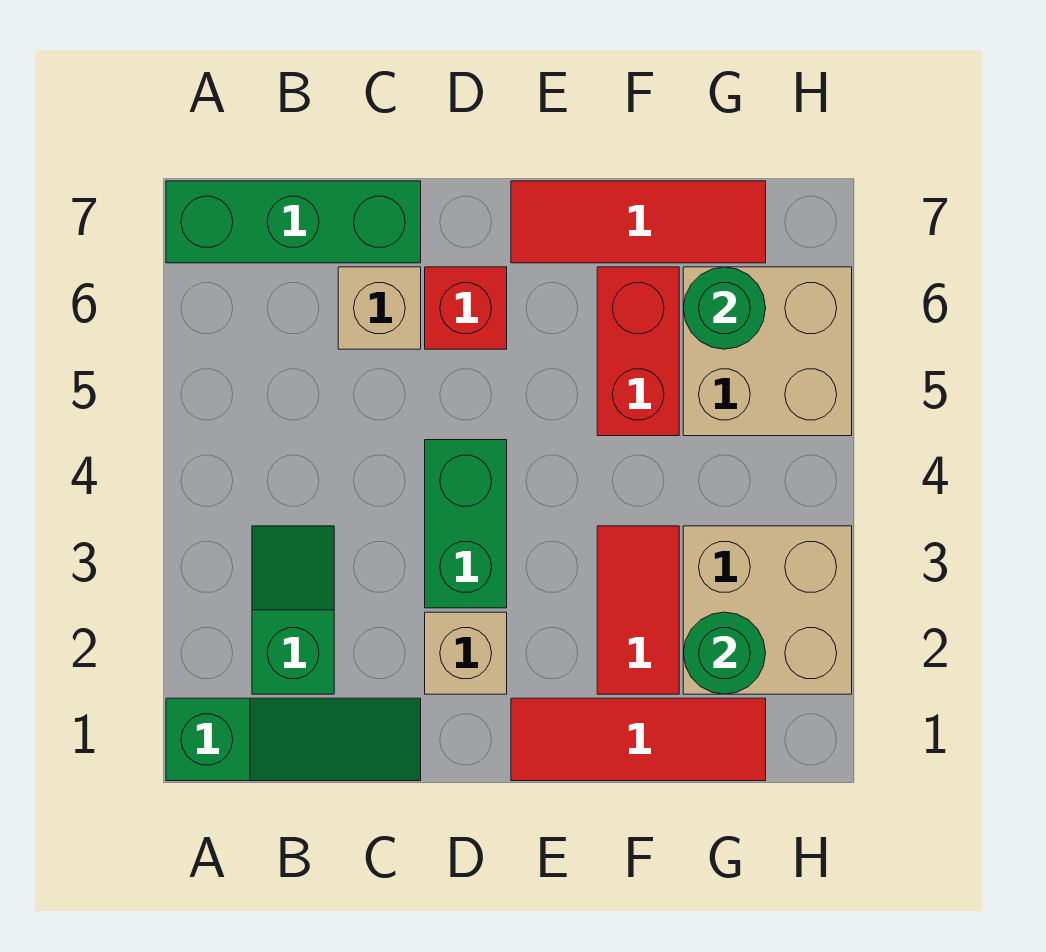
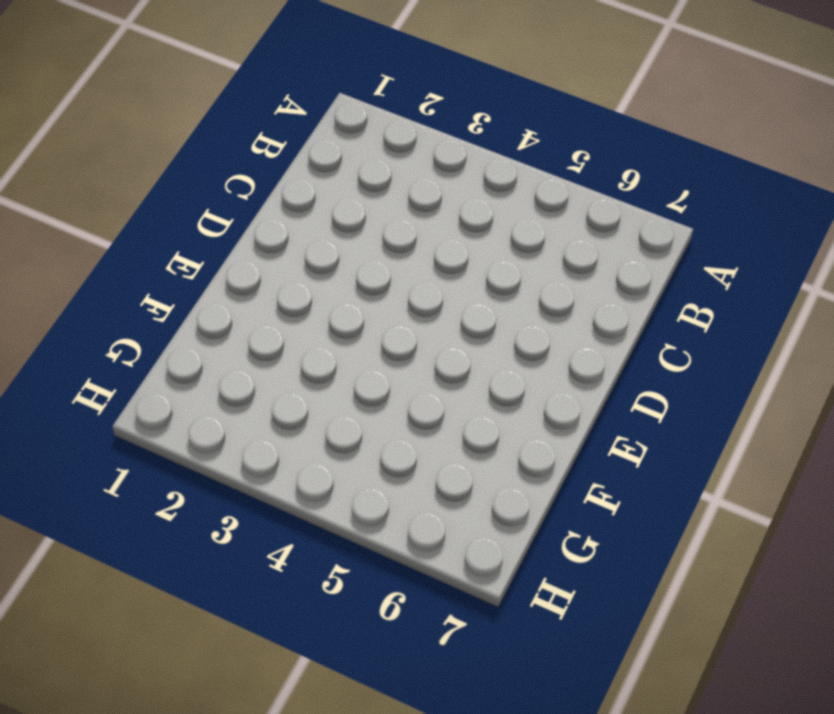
none -> green 1x3 slope [166,698,421,781]
none -> green 1x3 brick [166,181,421,263]
none -> green 1x2 slope [252,526,334,694]

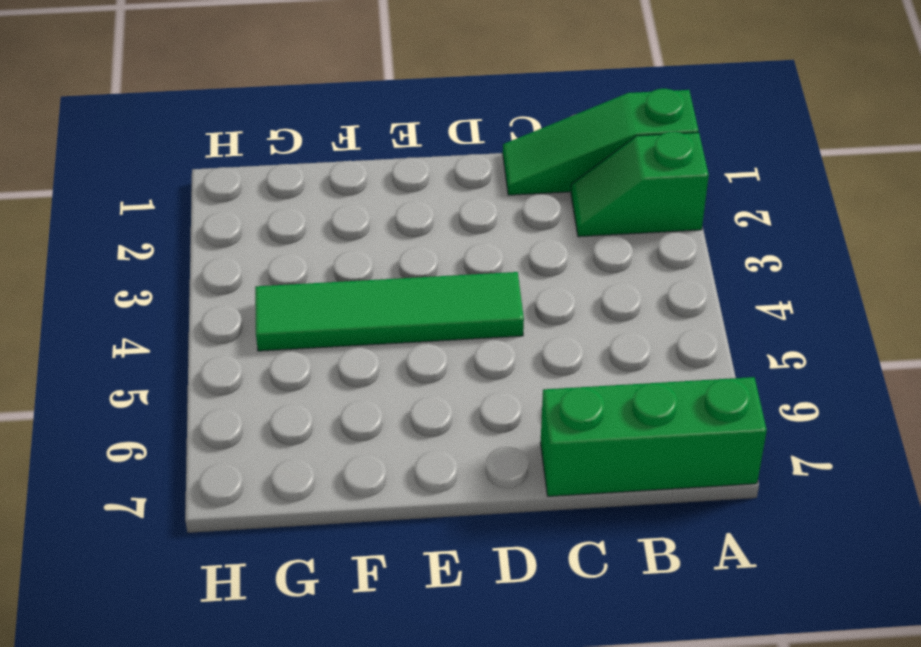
green 1x2 slope [571,132,709,237] -> green 1x2 slope turned to [252,526,334,694]
green 1x4 tile [255,272,524,351] -> green 1x2 brick [425,440,507,608]
none -> tan 1x1 brick [338,267,421,349]
none -> tan 1x1 brick [425,612,507,694]
none -> red 1x1 brick [425,267,507,349]

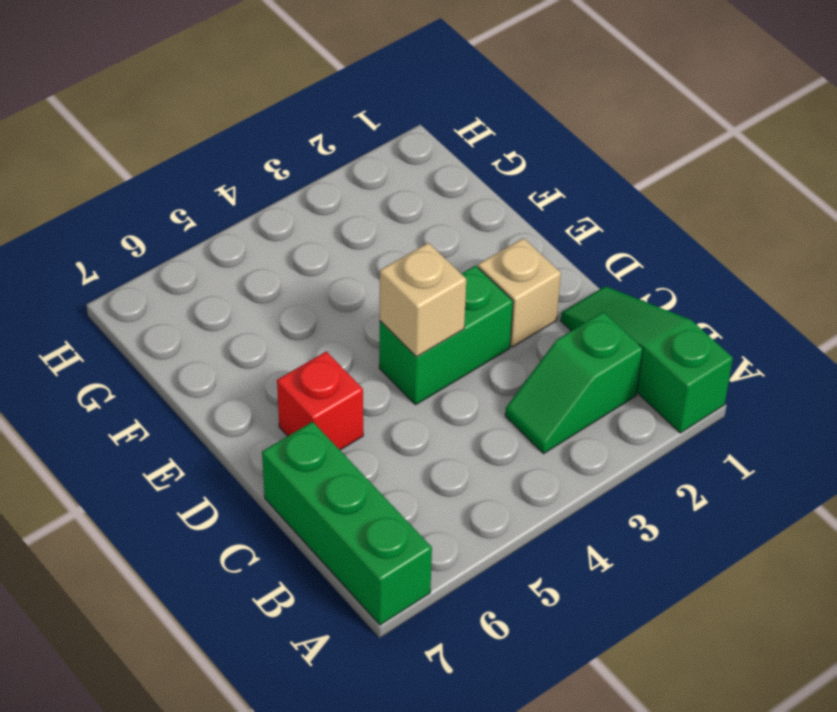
tan 1x1 brick [380,243,466,357] -> tan 1x1 brick moved to [338,267,421,349]
none -> red 1x3 tile [511,698,766,781]
none -> red 1x3 tile [511,181,766,263]
none -> red 1x2 tile [597,526,679,694]

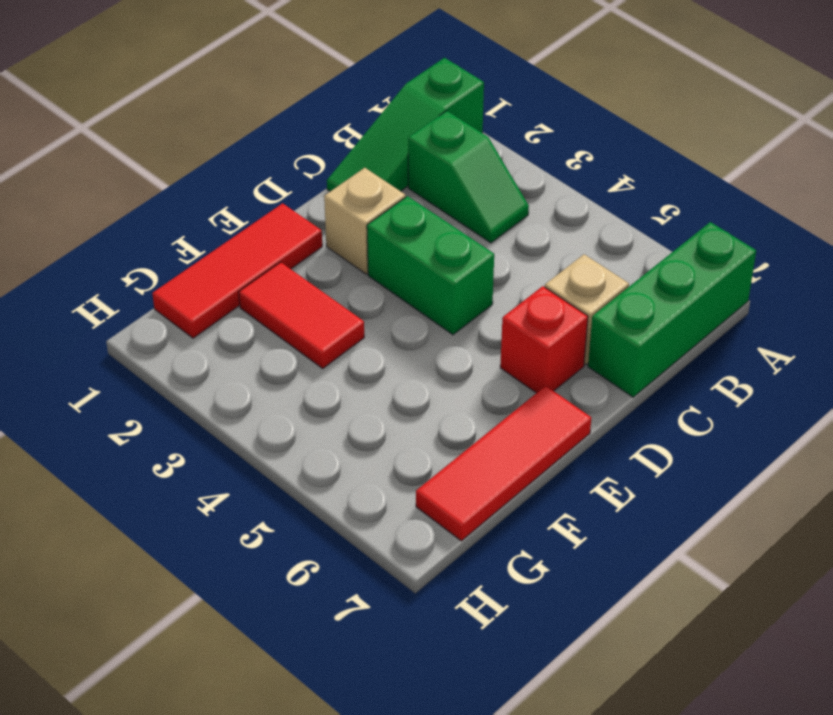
none -> red 1x2 brick [597,267,679,436]
none -> tan 2x2 brick [683,526,852,694]
none -> tan 2x2 brick [683,267,852,436]

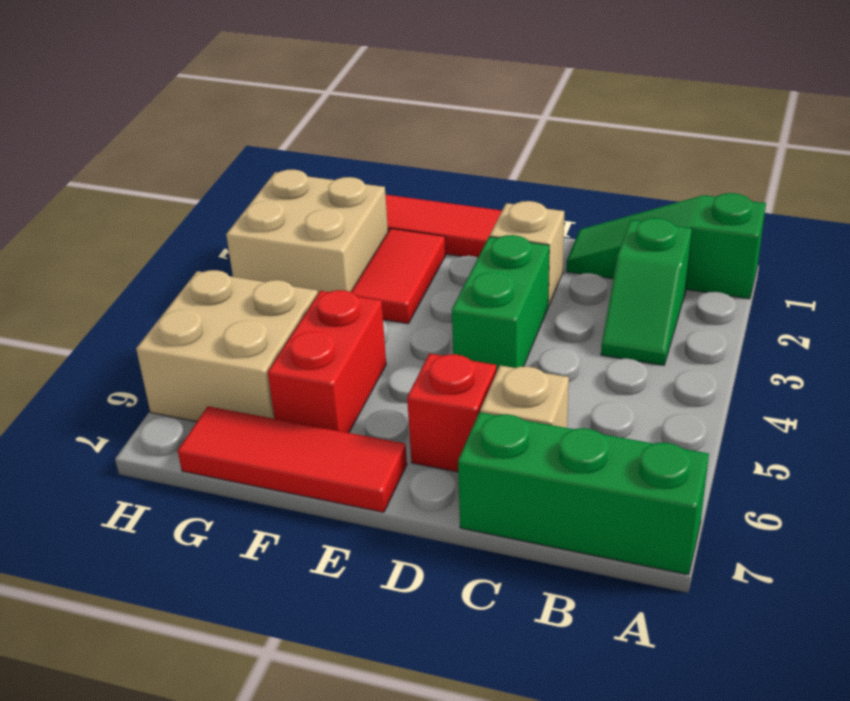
none -> green 1x1 round brick [683,612,766,694]
none -> green 1x1 round brick [683,267,766,349]

